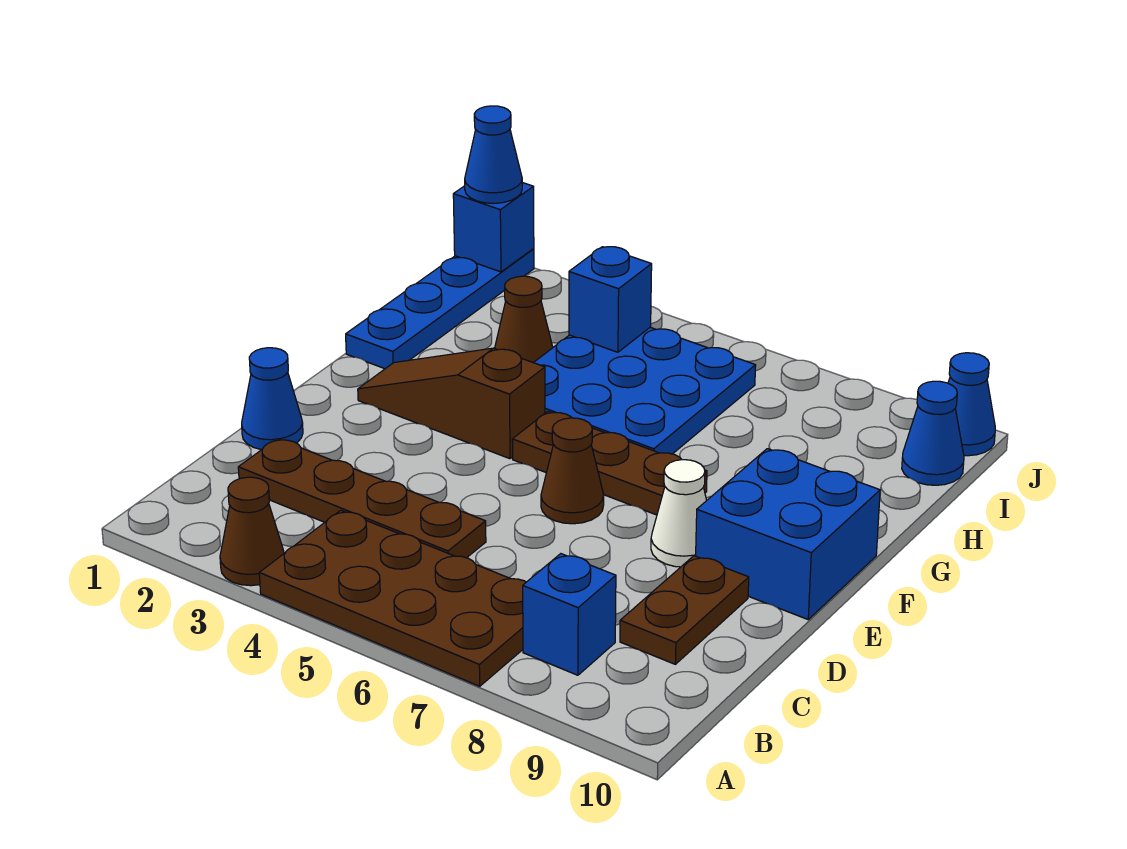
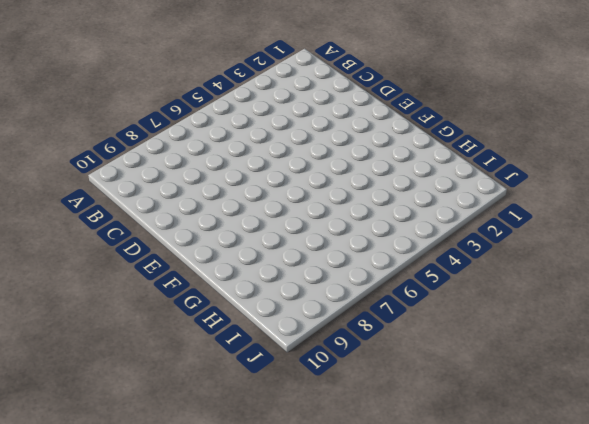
none -> brown 1x1 cone [220,477,284,586]
none -> brown 2x4 plate [259,510,526,686]
none -> blue 1x1 brick [523,554,616,675]

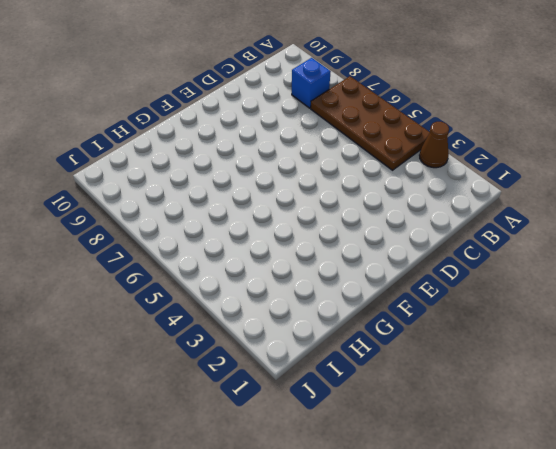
none -> brown 1x4 plate [238,439,486,558]
none -> brown 1x2 plate [620,556,749,664]
none -> blue 1x1 cone [242,348,303,450]

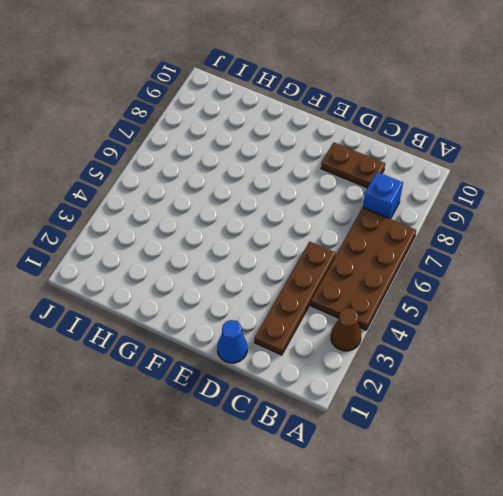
none -> brown 1x1 cone [541,418,604,524]
none -> white 1x1 cone [651,460,707,567]
none -> blue 2x2 brick [696,449,880,619]

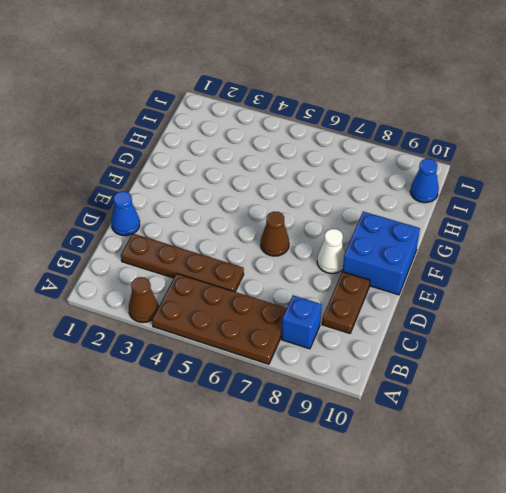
none -> brown 1x3 slope [358,348,545,459]
none -> brown 1x3 plate [512,411,707,515]
none -> blue 1x4 plate [346,249,534,369]

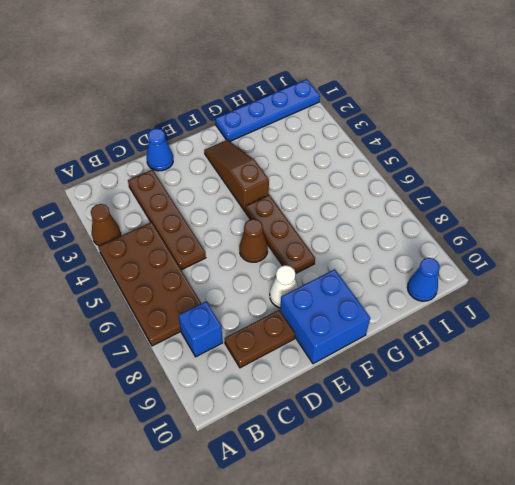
none -> blue 3x3 plate [534,327,756,454]
none -> brown 1x1 cone [495,276,553,363]
none -> blue 1x1 cone [948,353,995,456]

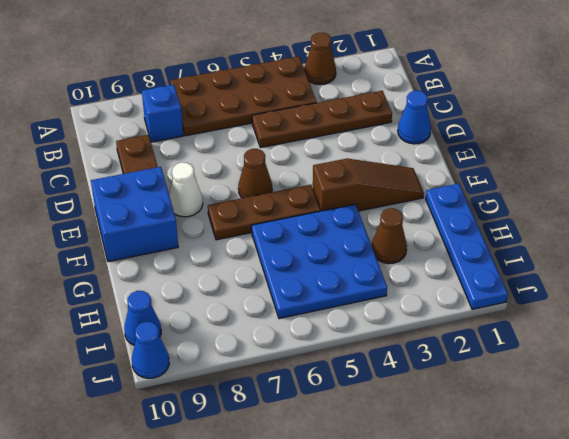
none -> blue 1x1 brick [569,247,652,352]
none -> blue 1x1 brick [453,183,534,272]
none -> blue 1x1 cone [465,106,522,203]

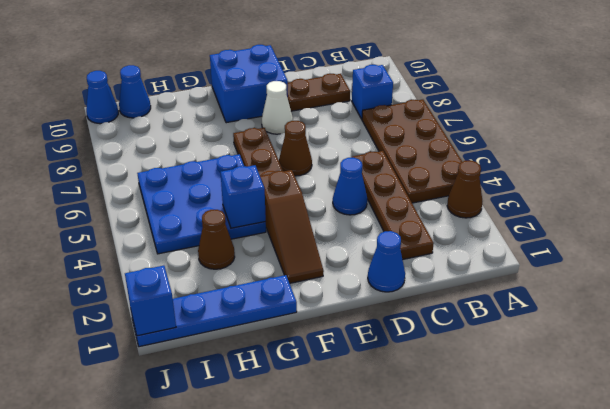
blue 1x1 cone [333,158,367,215] -> blue 1x1 cone moved to [465,106,522,203]
blue 1x1 brick [220,165,266,228] -> blue 1x1 brick moved to [569,247,652,352]

